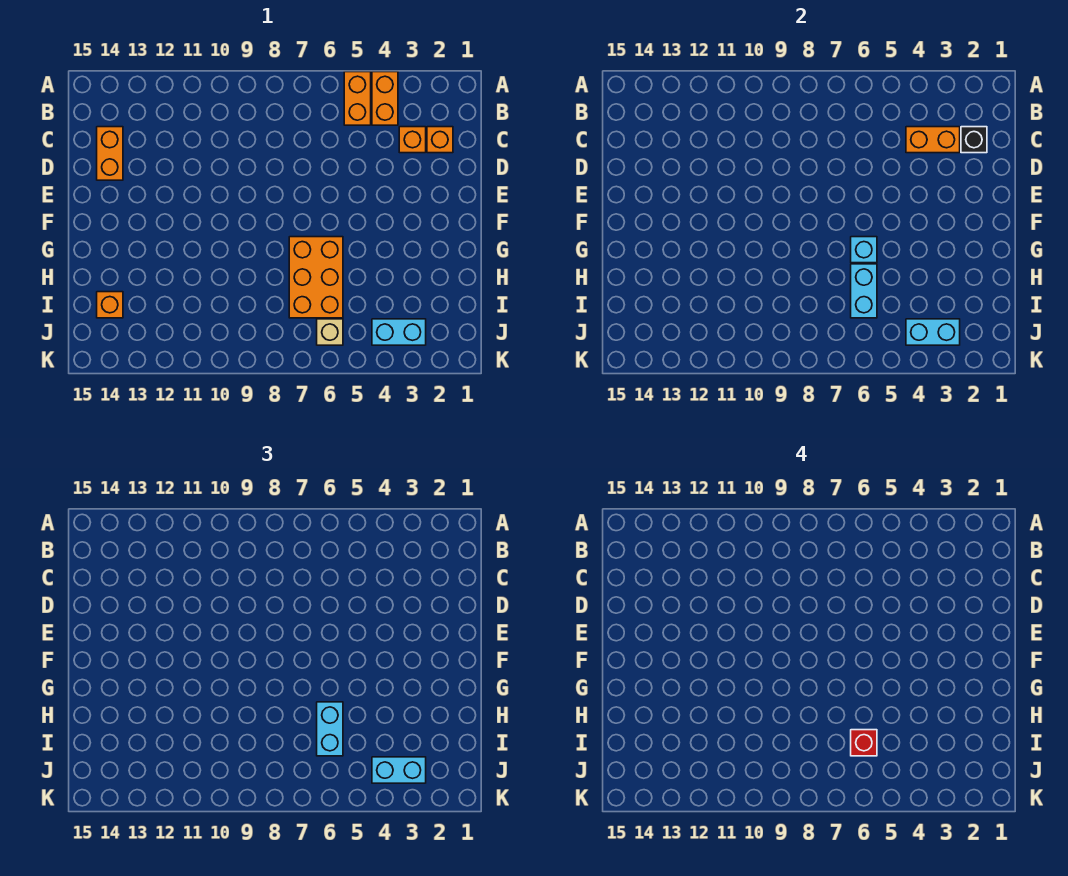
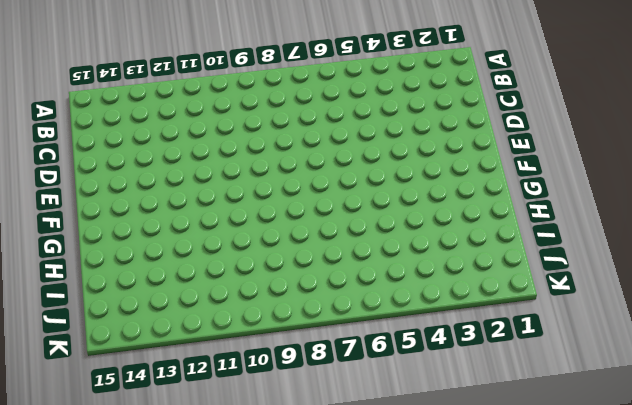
none -> orange 1x2 brick [372,72,398,125]
none -> orange 1x2 brick [344,72,371,125]
none -> orange 1x1 brick [427,127,453,153]

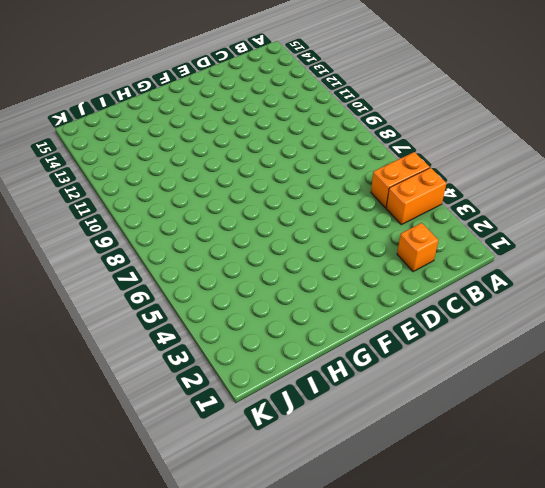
none -> orange 1x1 brick [399,127,426,153]
none -> orange 1x2 brick [97,127,123,180]
none -> orange 2x3 brick [289,237,343,318]

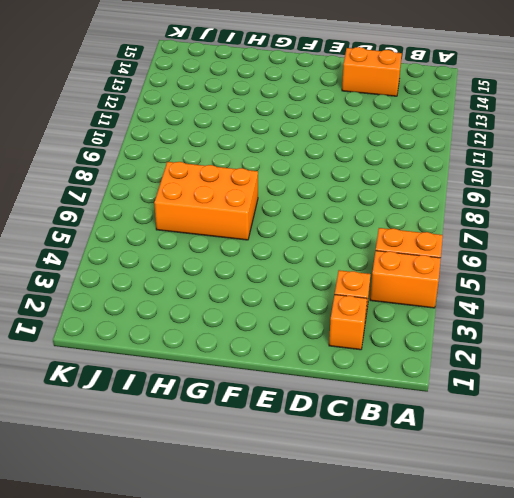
none -> orange 1x1 brick [97,292,123,318]
none -> cyan 1x2 brick [372,319,426,345]
none -> tan 1x1 brick [317,319,343,345]

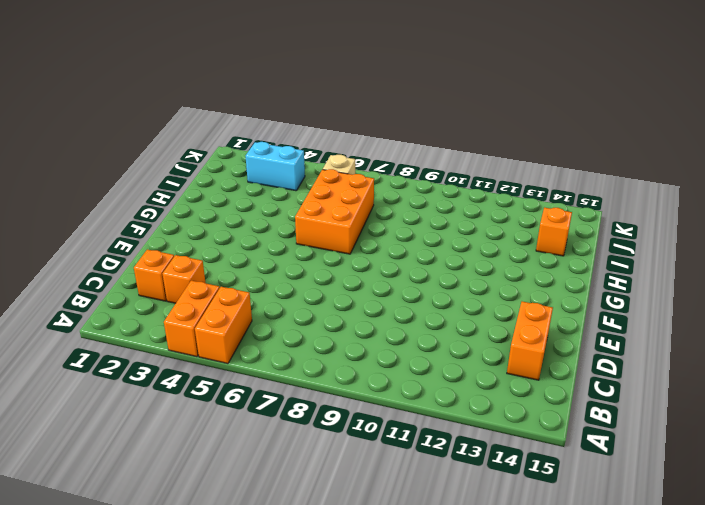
none -> black 1x1 brick [961,127,987,153]
none -> orange 1x2 brick [906,127,960,153]
none -> cyan 1x1 brick [851,237,877,263]

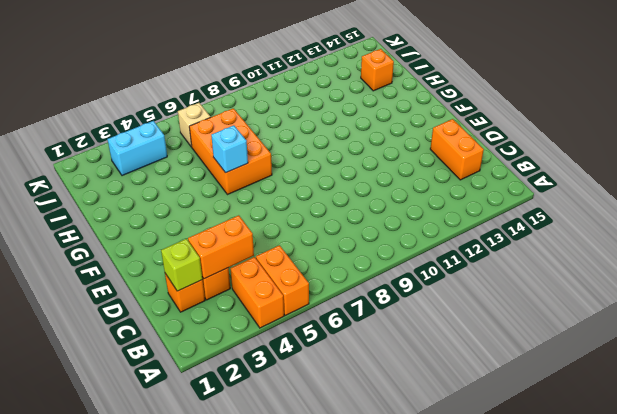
lime 1x1 brick [161,239,202,291] -> black 1x1 brick [961,127,987,153]
none -> cyan 1x2 brick [851,264,877,318]
none -> cyan 1x2 brick [906,319,960,345]
none -> cyan 1x2 brick [317,702,343,756]

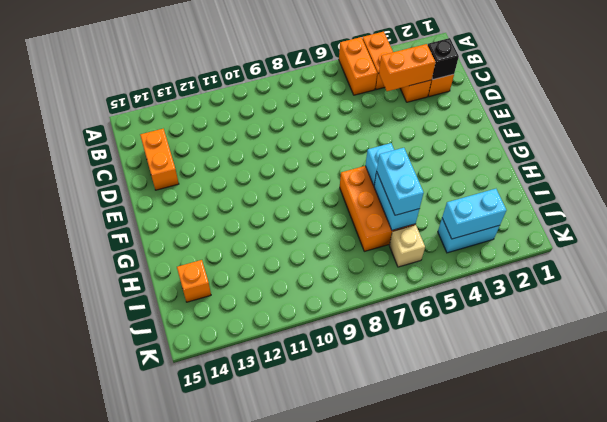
none -> cyan 1x2 brick [372,757,426,783]
none -> red 1x1 brick [851,730,877,756]

